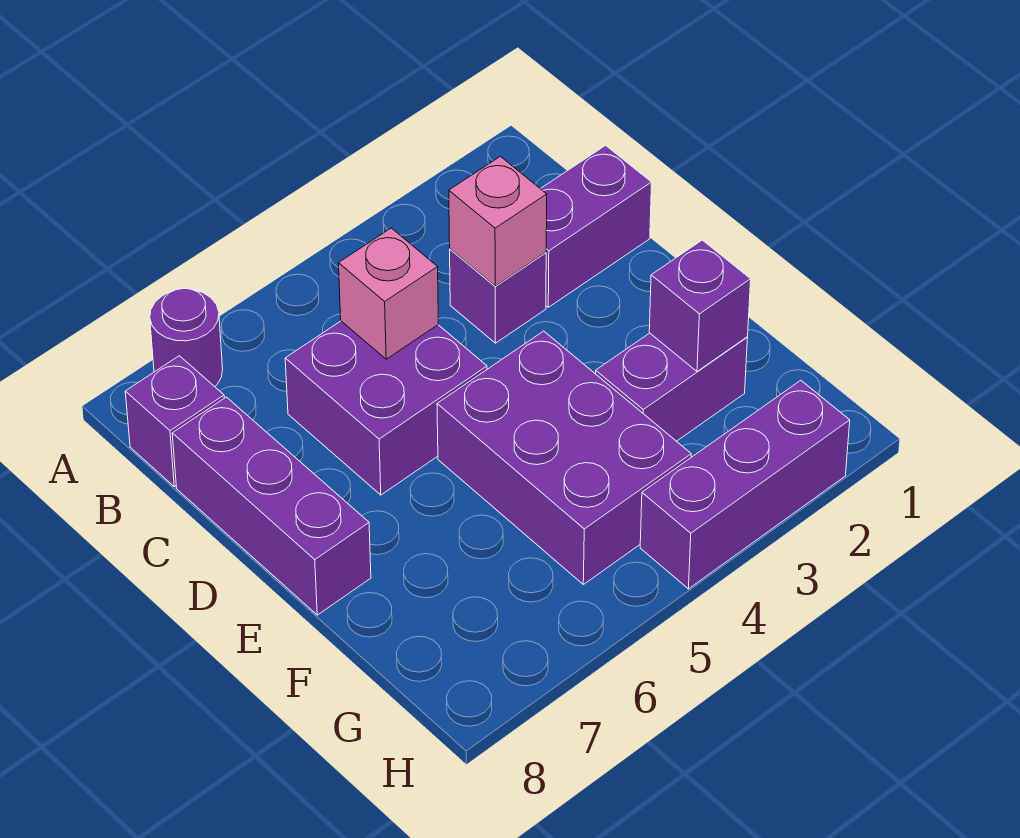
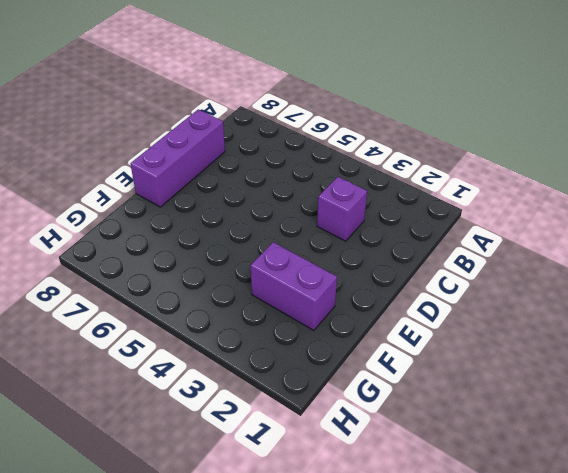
none -> purple 1x1 round brick [150,289,223,387]
none -> purple 1x1 brick [125,356,224,487]
none -> purple 1x2 brick [541,145,652,307]

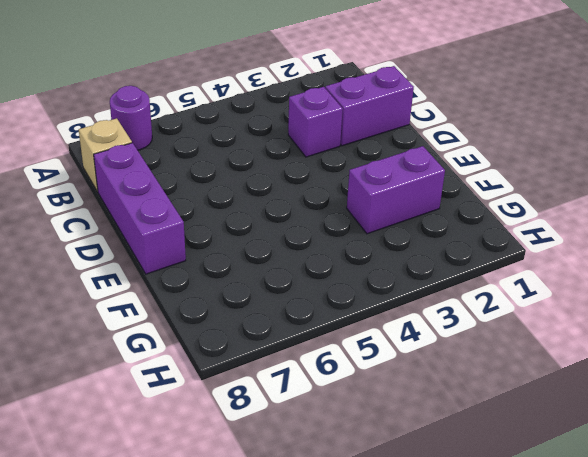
tan 1x1 brick [79,118,132,192] -> purple 1x1 brick [125,356,224,487]
none -> purple 2x2 brick [285,321,487,495]
none -> purple 2x3 brick [437,331,691,584]
none -> purple 1x3 brick [640,380,850,589]

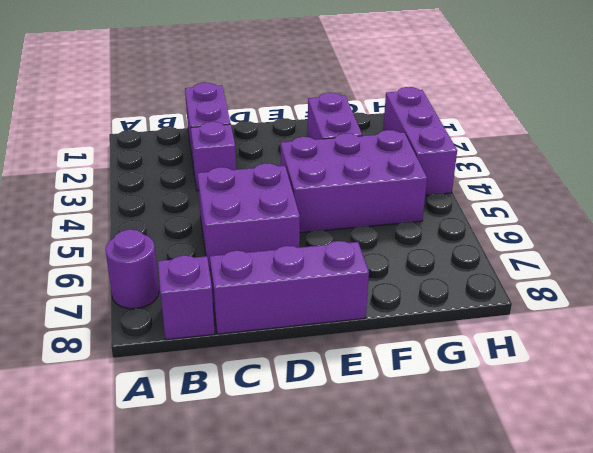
none -> pink 1x1 brick [449,156,547,286]
none -> pink 1x1 brick [339,228,438,359]
none -> purple 1x1 brick [649,240,751,371]

